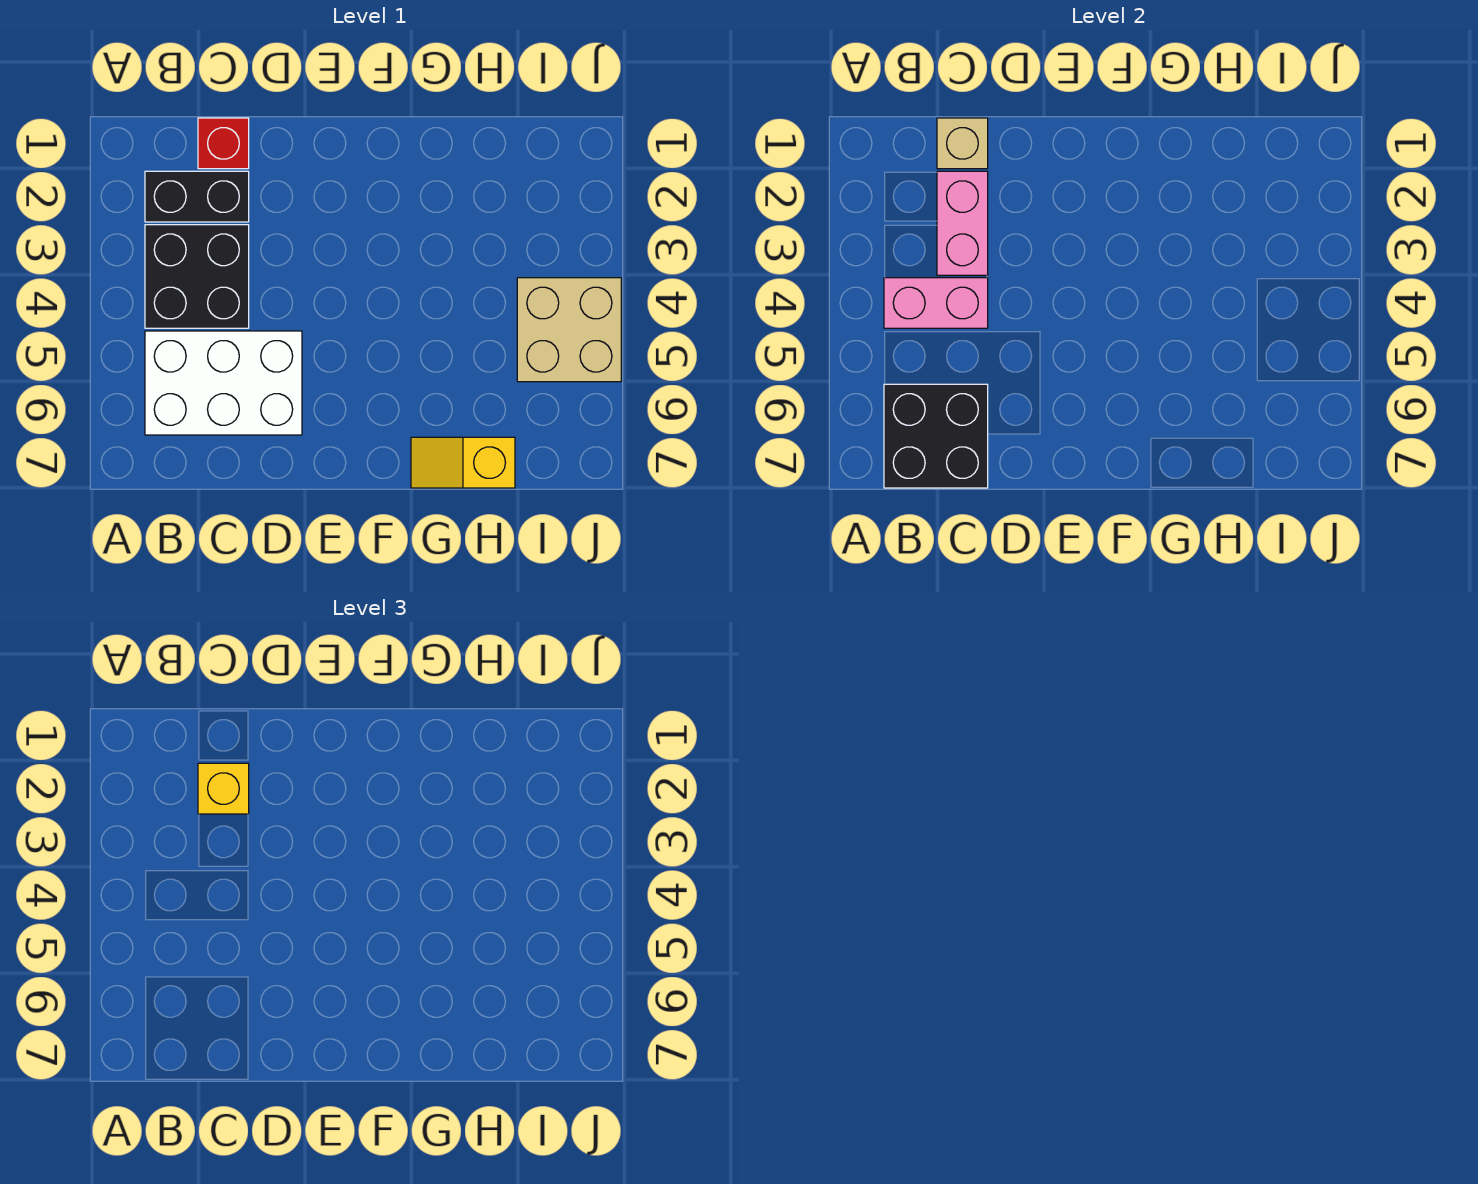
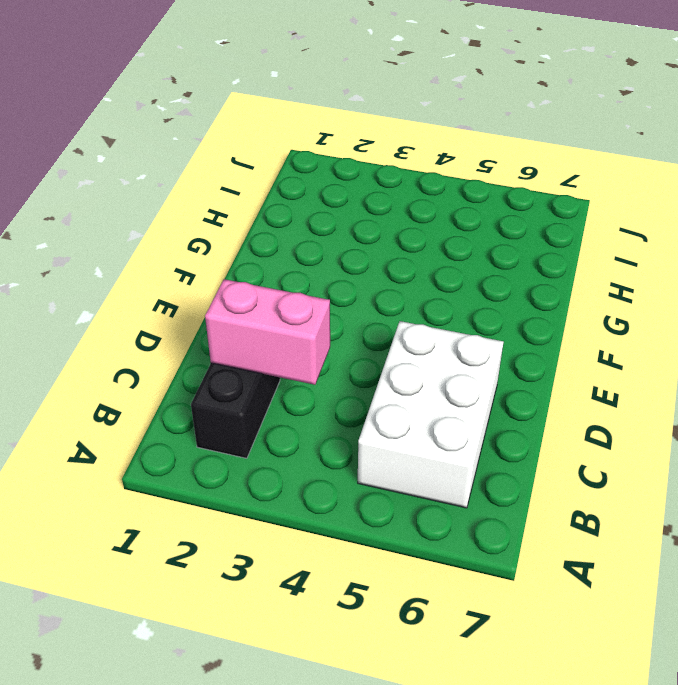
none -> black 2x2 brick [145,225,249,328]
none -> red 1x1 brick [198,118,249,169]

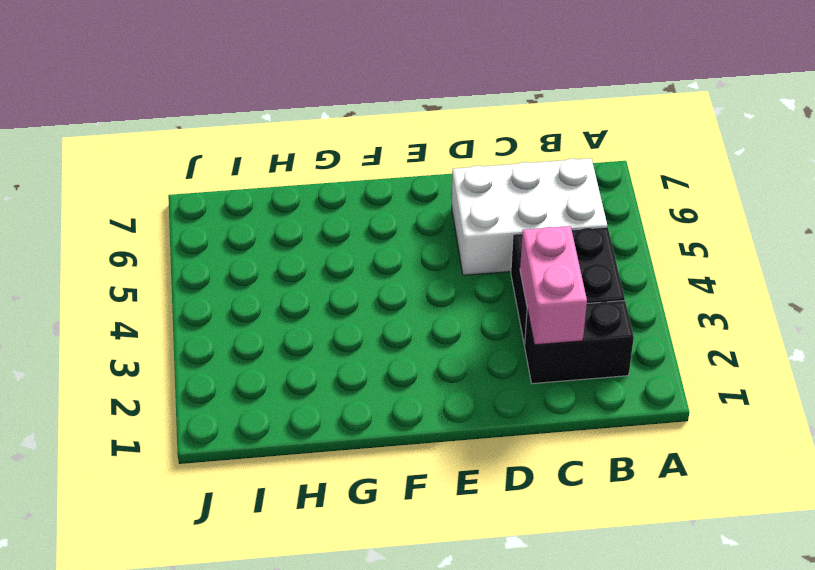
none -> red 1x1 brick [198,118,249,169]
none -> yellow 1x2 slope [411,437,515,488]

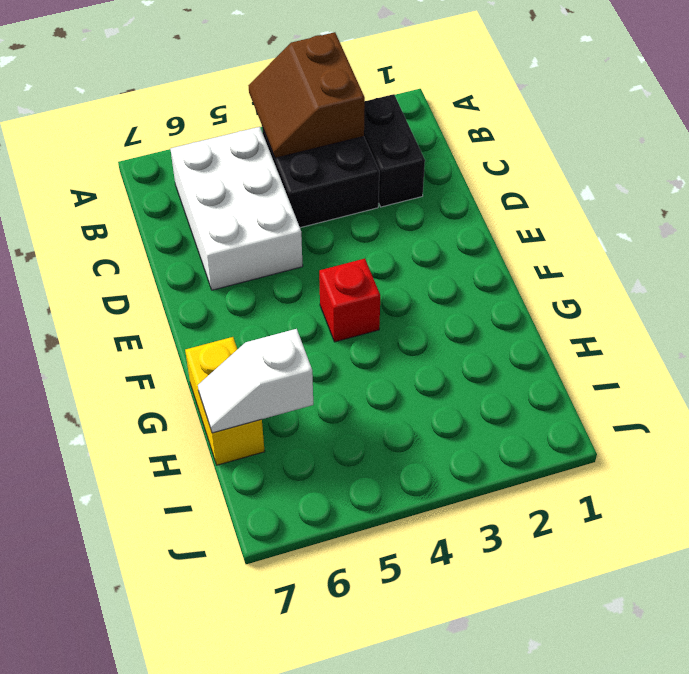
brown 2x2 slope [248,32,365,158] -> pink 1x2 brick [884,278,988,328]
red 1x1 brick [319,259,380,342] -> red 1x1 brick moved to [198,118,249,169]
yellow 1x2 brick [185,337,265,465] -> yellow 1x2 slope [411,437,515,488]
white 1x2 slope [198,329,313,433] -> none
none -> tan 2x2 brick [517,278,621,382]
none -> black 2x2 brick [884,384,988,488]

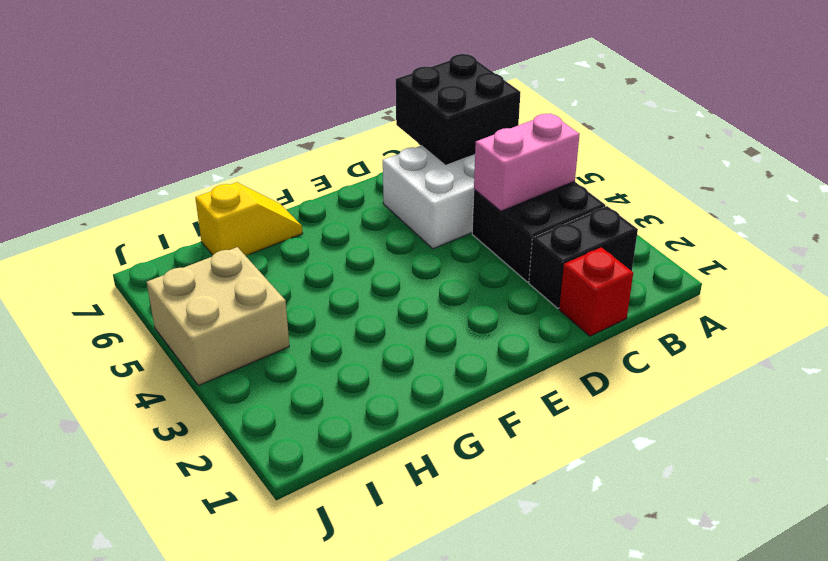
none -> tan 1x1 brick [937,118,988,169]
none -> pink 1x2 brick [937,171,988,275]

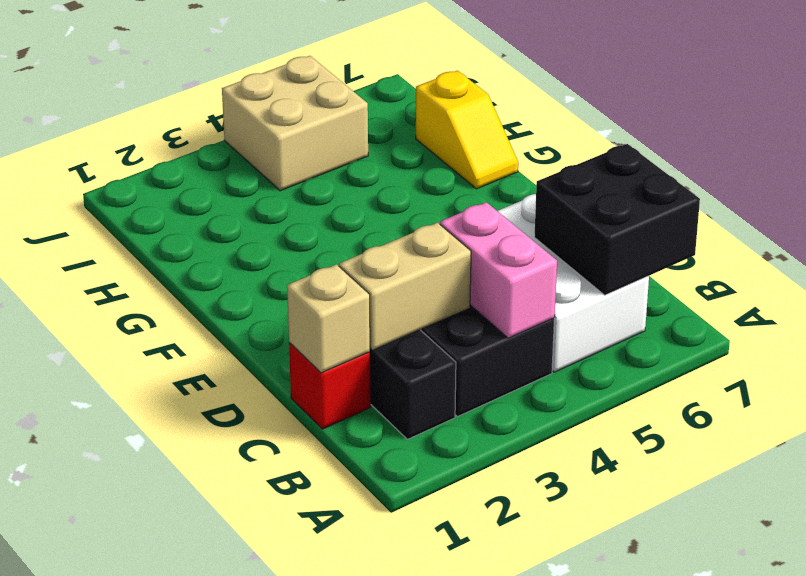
tan 1x2 brick [339,223,471,350] -> pink 1x2 brick [937,171,988,275]
none -> yellow 1x1 brick [198,763,249,814]

